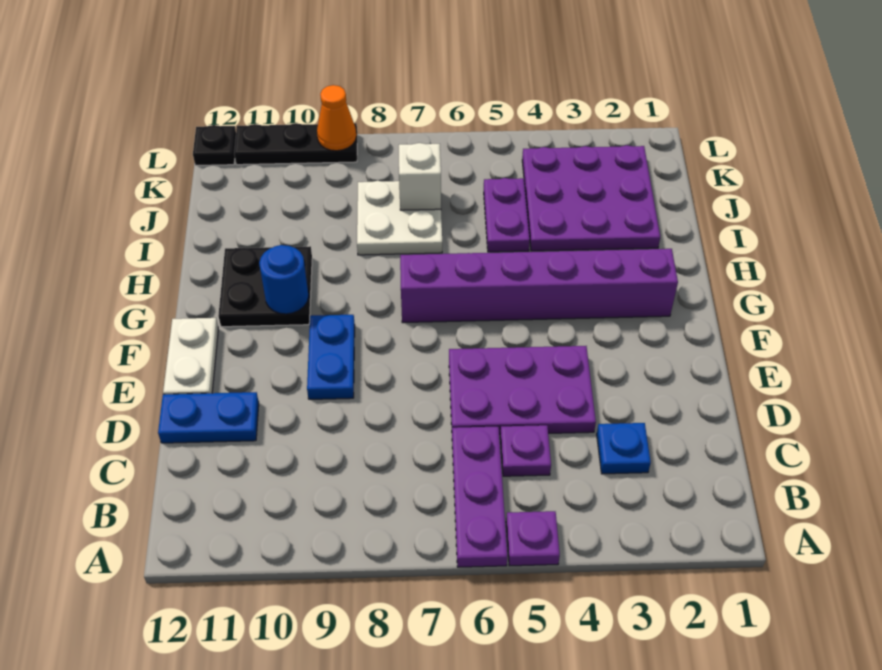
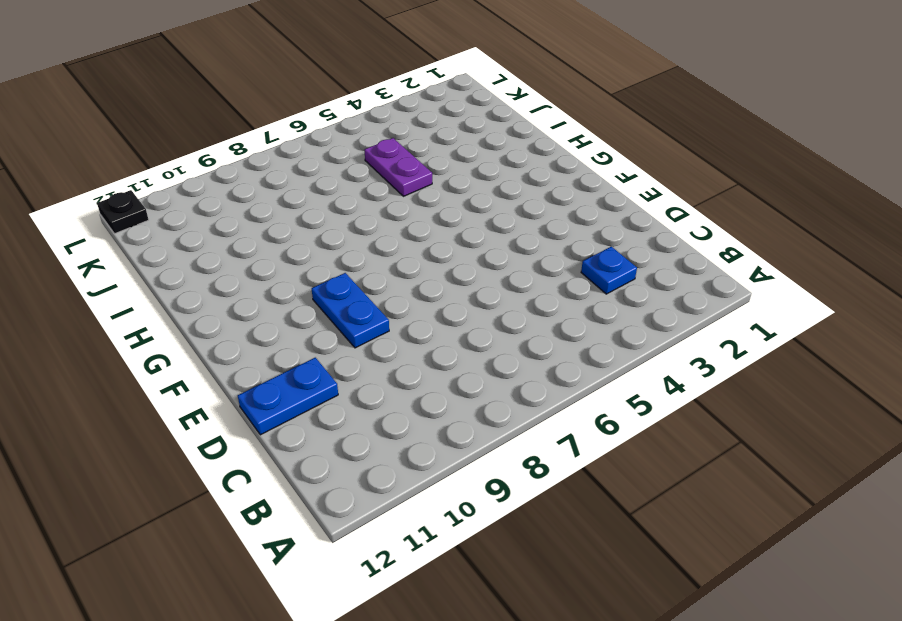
none -> purple 1x1 plate [506,511,560,566]
none -> purple 1x3 plate [452,427,507,567]
none -> purple 1x1 plate [500,425,551,476]

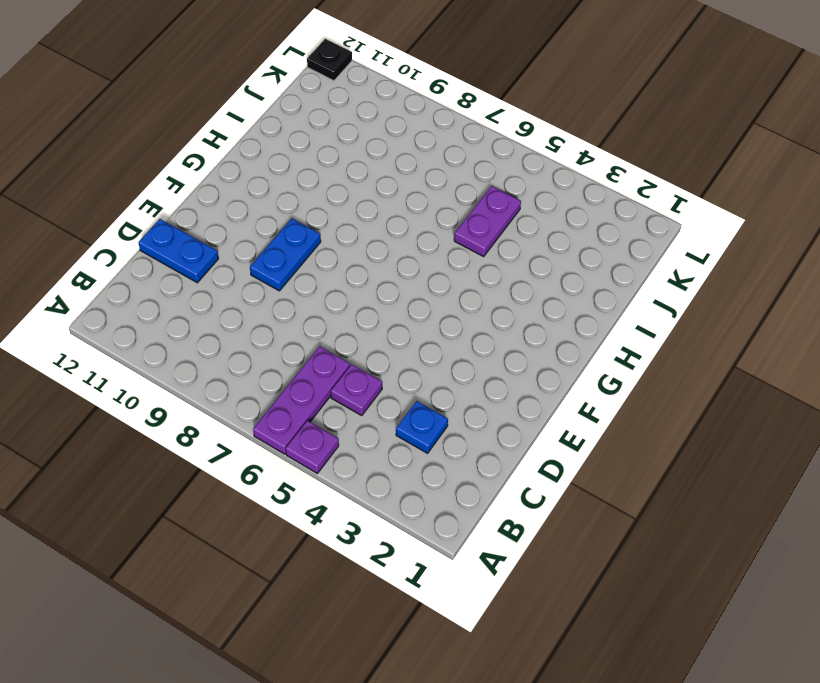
none -> purple 2x3 plate [449,346,596,435]
none -> white 1x2 plate [163,318,218,394]
none -> purple 1x6 brick [400,249,678,323]

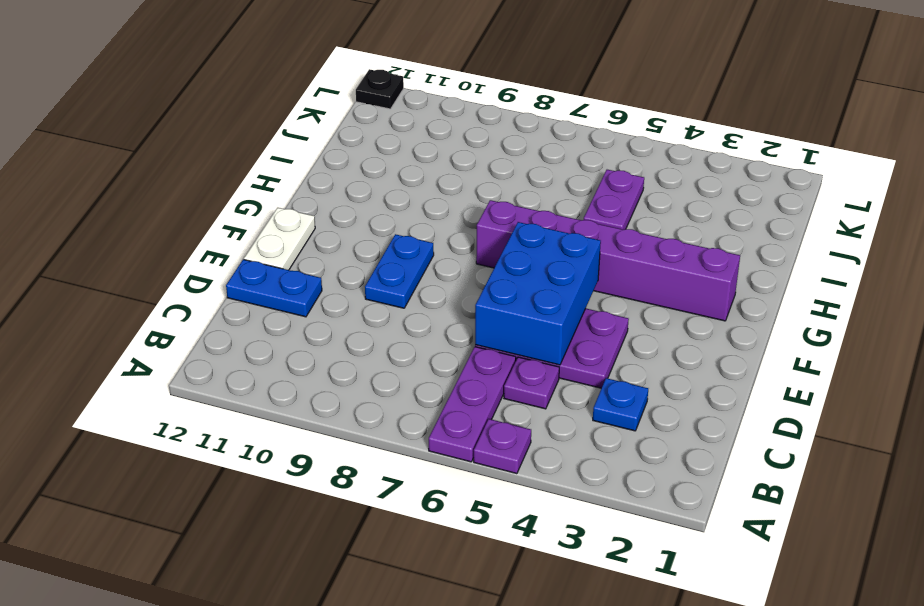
blue 2x3 brick [475,222,601,365] -> none
none -> black 2x2 plate [218,246,312,327]
none -> purple 3x3 plate [522,145,660,251]
none -> white 2x2 plate [357,181,442,255]

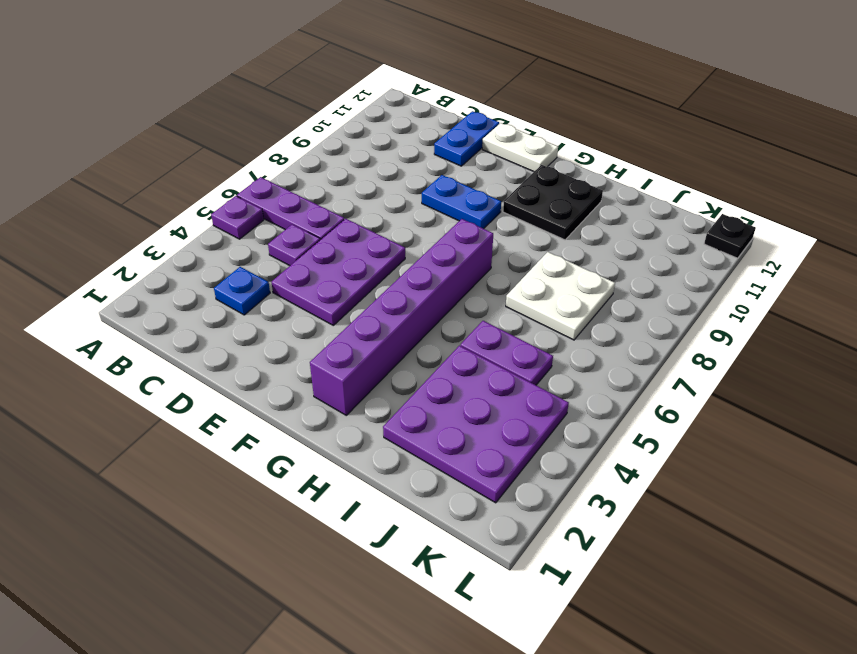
none -> black 1x3 plate [234,123,357,165]
none -> blue 1x1 round brick [259,245,309,314]
none -> white 1x1 brick [399,143,441,210]

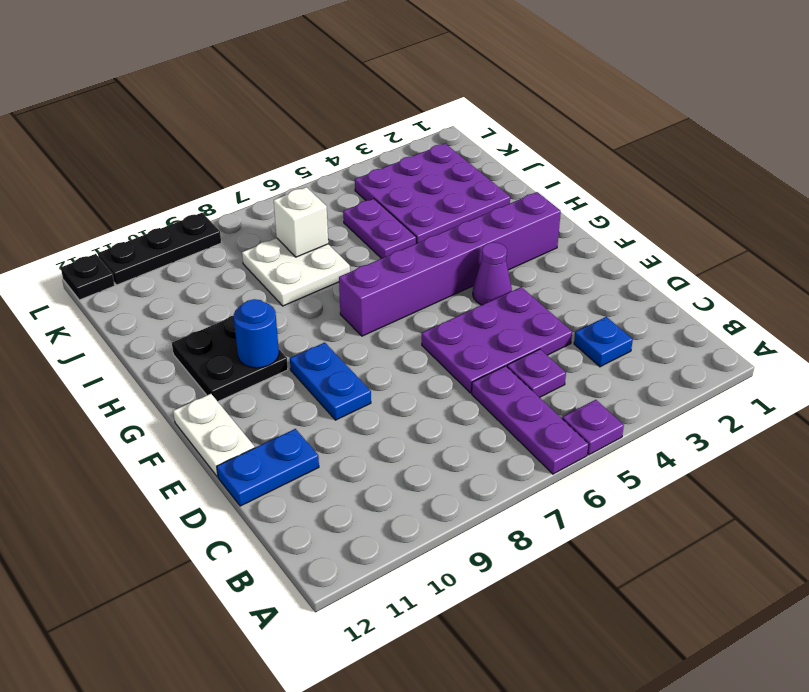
purple 1x1 cone [473,242,512,305] -> none
none -> orange 1x1 cone [317,85,356,151]

